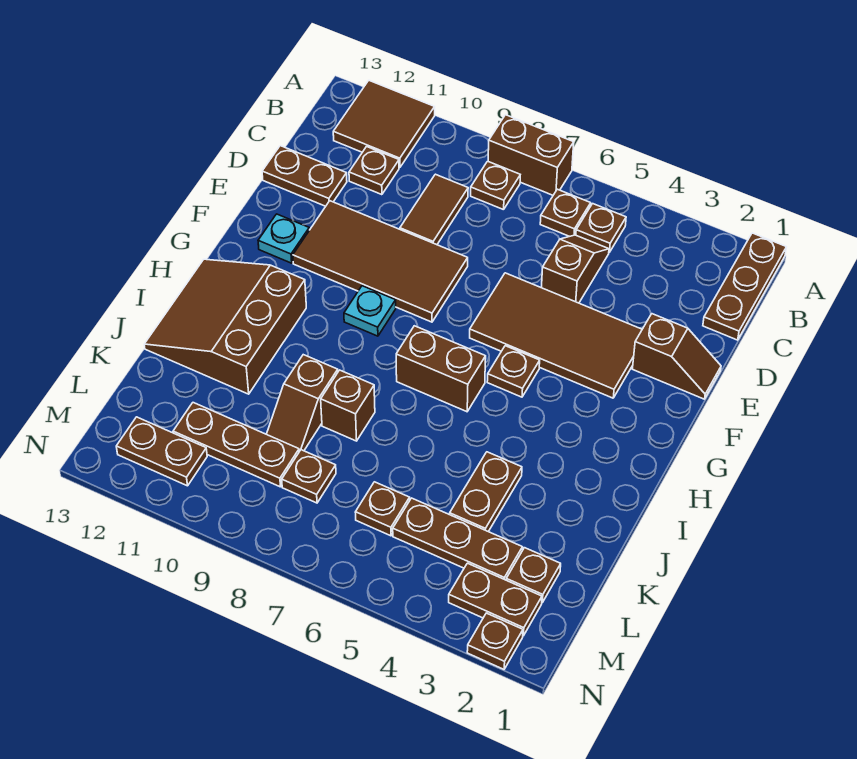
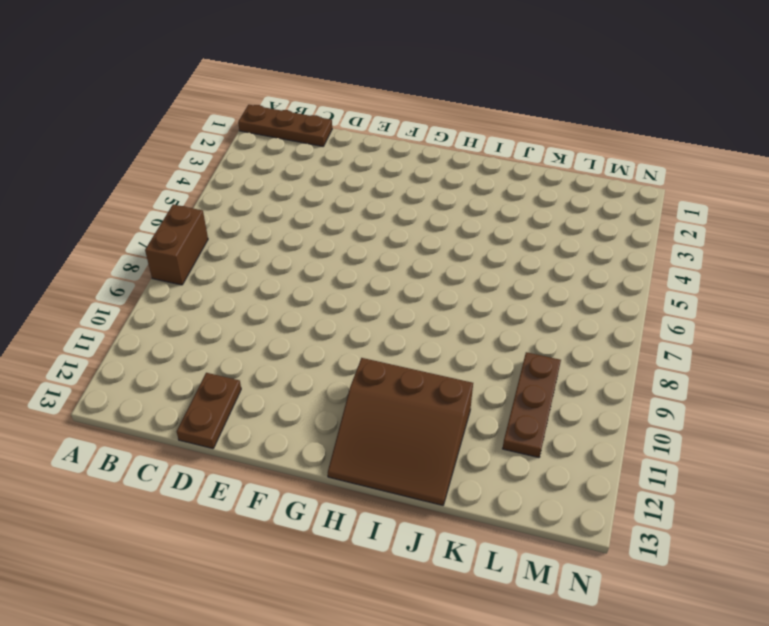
none -> brown 2x2 tile [333,81,435,168]
none -> brown 1x1 plate [576,204,626,252]
none -> brown 1x1 plate [540,189,591,236]

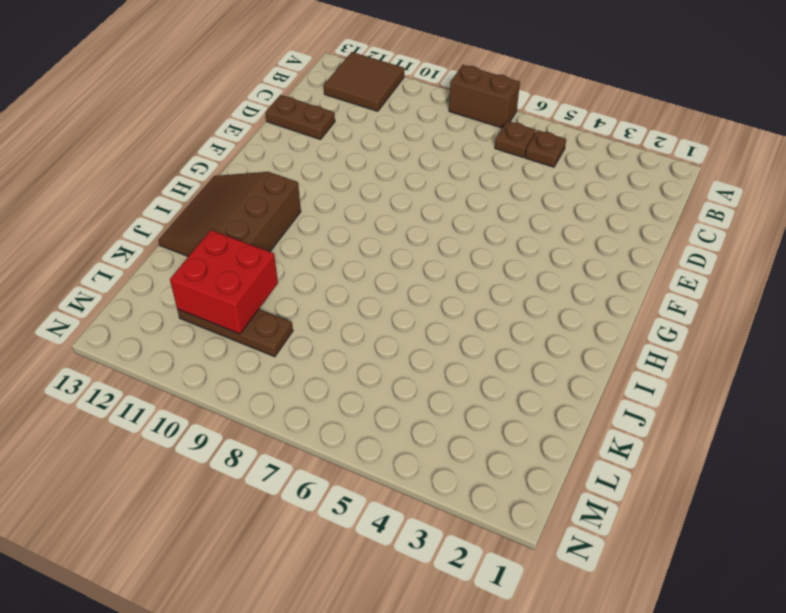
red 2x2 brick [170,230,278,334] -> none
none -> brown 1x3 plate [703,233,786,340]
none -> brown 1x1 plate [471,161,520,210]
none -> brown 1x2 slope [541,235,609,303]

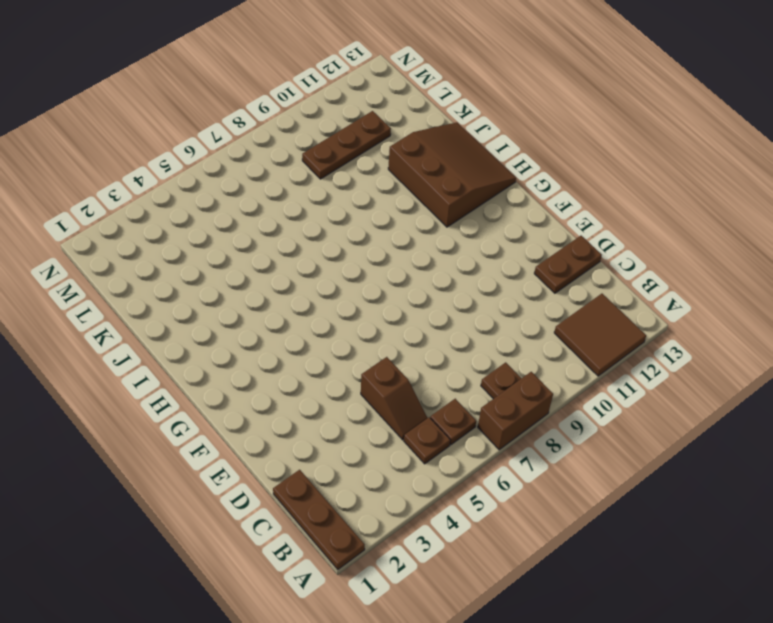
none -> brown 1x2 tile [400,174,468,245]
none -> brown 1x1 plate [349,147,399,195]
none -> brown 1x2 slope [633,314,721,399]

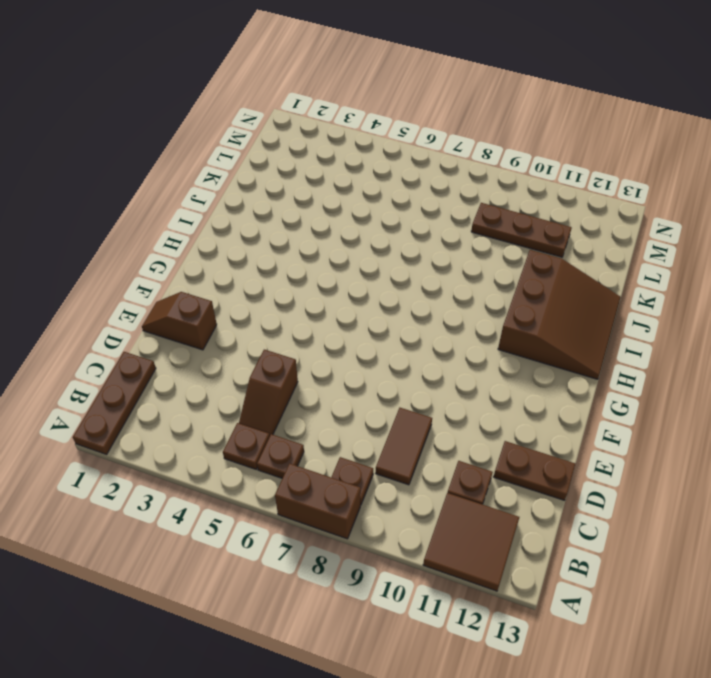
none -> brown 2x4 tile [470,273,642,398]
none -> brown 2x4 tile [293,201,468,322]
none -> cyan 1x1 plate [258,214,309,263]

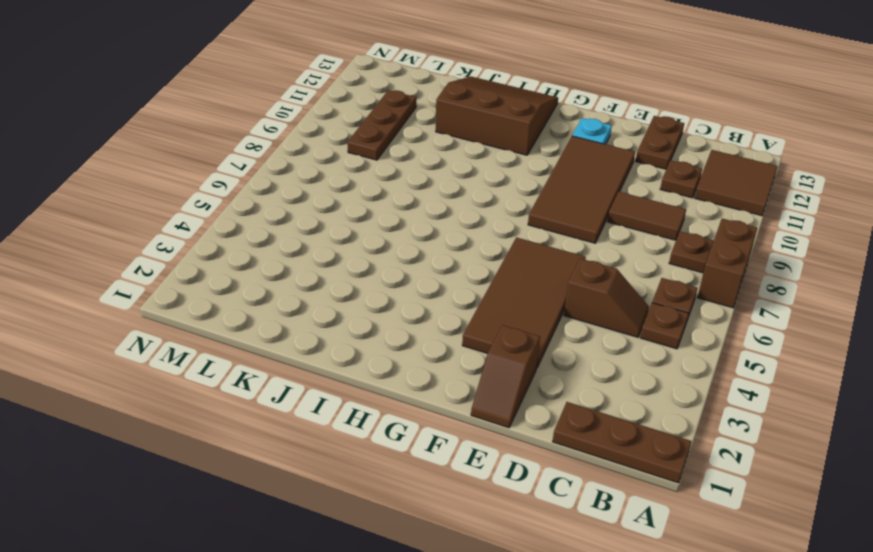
none -> brown 1x1 plate [487,346,540,397]
none -> cyan 1x1 plate [344,286,396,336]
none -> brown 1x2 brick [396,326,486,412]

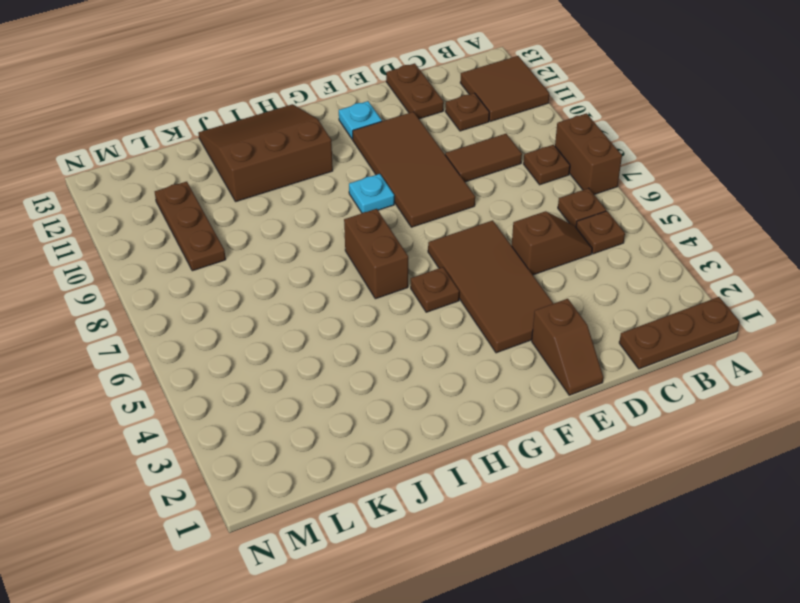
none -> brown 1x2 plate [450,452,522,532]
none -> brown 1x1 brick [321,370,375,441]
none -> brown 1x2 slope [267,355,338,451]

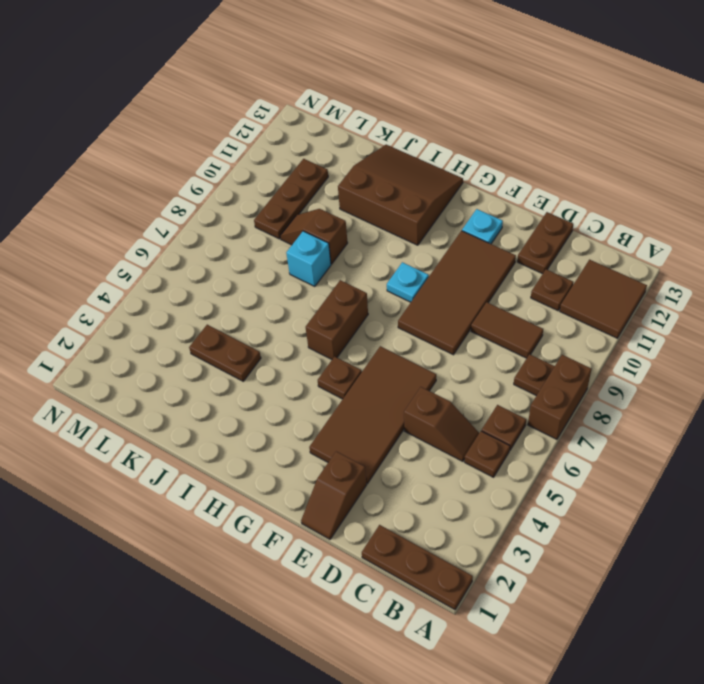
cyan 1x1 brick [286,231,331,286] -> brown 1x1 brick [321,370,375,441]
none -> brown 1x1 plate [506,548,561,603]
none -> brown 1x3 plate [393,498,522,580]
none -> brown 1x1 plate [355,482,410,536]

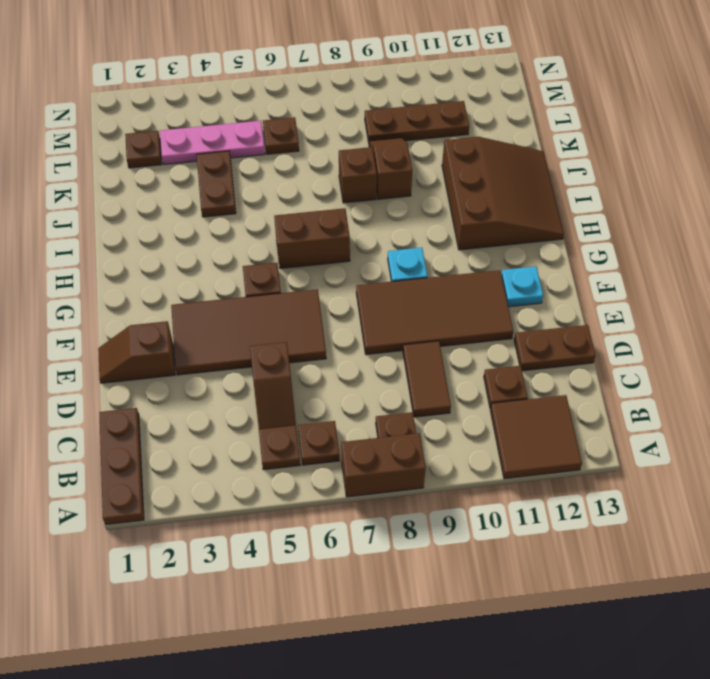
pink 1x3 plate [160,121,265,165] -> brown 1x3 plate [393,498,522,580]
none -> brown 1x1 plate [282,450,336,503]
none -> brown 1x2 plate [449,563,542,636]
none -> brown 1x2 plate [116,417,207,486]

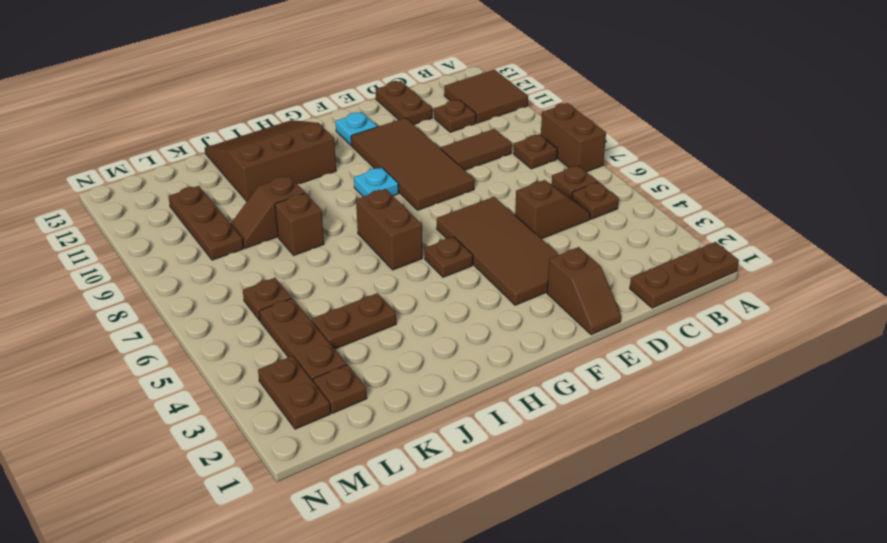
none -> brown 1x1 plate [282,450,336,503]
none -> brown 1x2 plate [116,417,207,486]
none -> brown 1x1 plate [467,613,523,669]

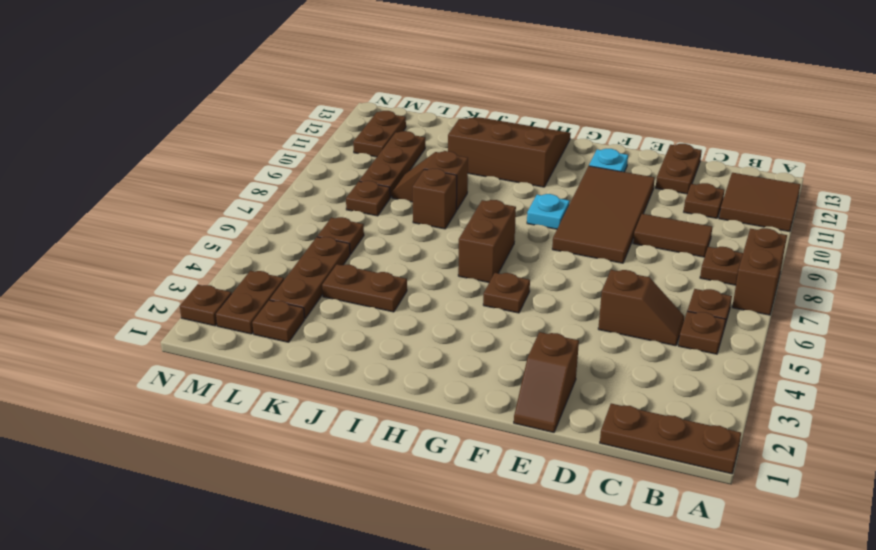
none -> brown 2x4 tile [470,273,642,398]

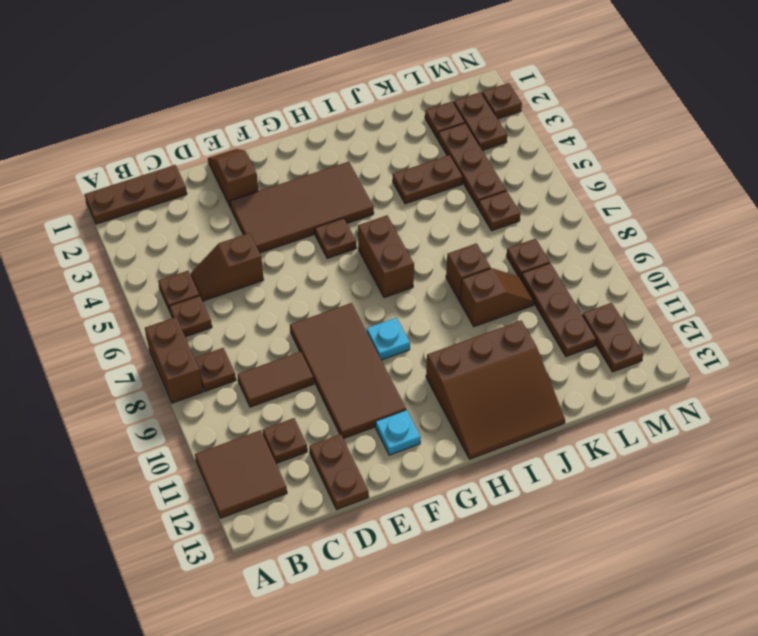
brown 2x4 tile [230,162,374,253] -> brown 2x4 tile turned to [470,273,642,398]

